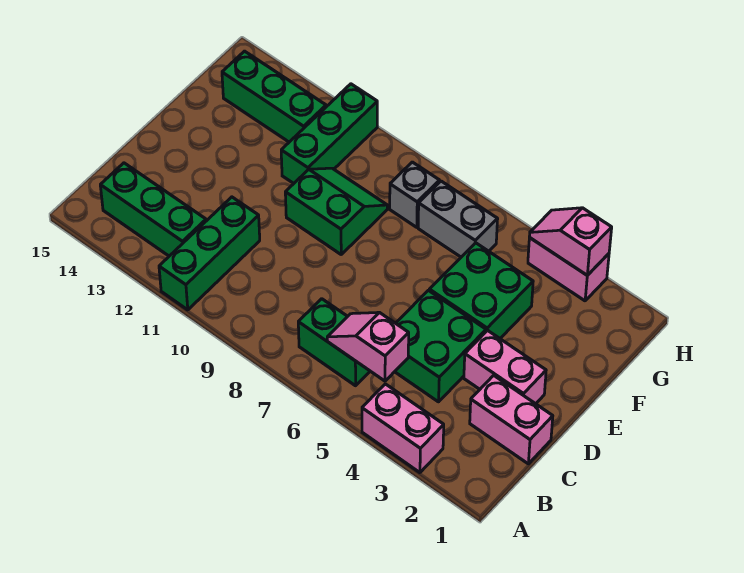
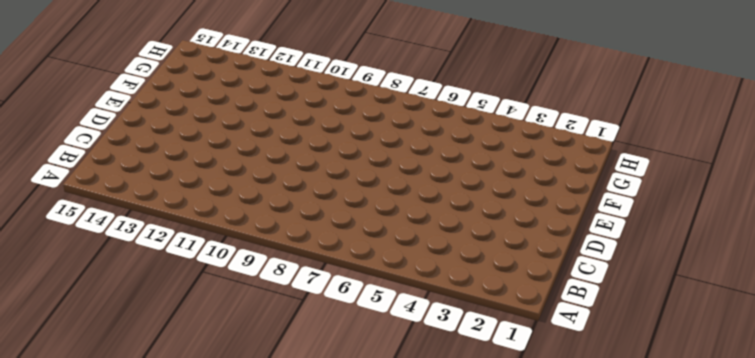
none -> pink 1x2 brick [362,384,444,473]
none -> green 1x3 brick [159,197,260,310]
none -> green 1x2 brick [298,299,370,386]

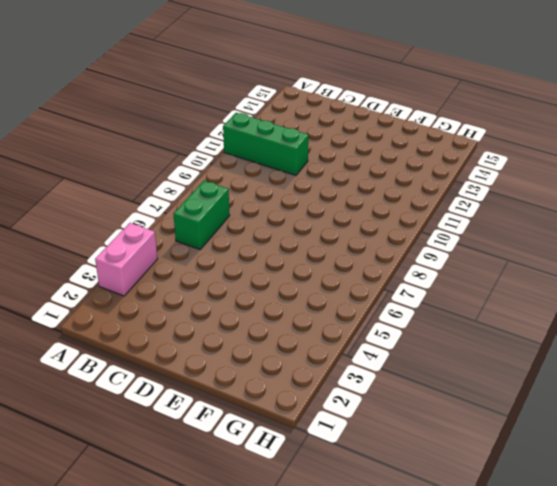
none -> green 1x3 brick [100,163,206,256]
none -> pink 1x2 brick [470,375,553,464]
none -> green 2x2 brick [395,290,486,402]

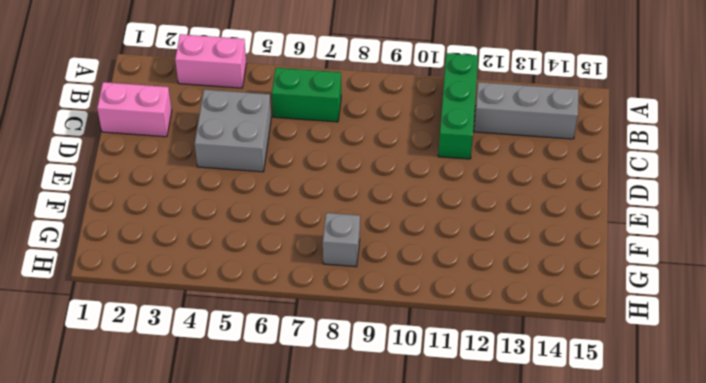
grey 1x3 brick [474,82,579,139] -> green 1x3 brick [100,163,206,256]
grey 2x2 brick [195,90,271,172] -> green 2x2 brick [395,290,486,402]
none -> pink 1x2 brick [464,330,546,404]
none -> green 2x2 brick [429,243,533,338]
none -> green 2x2 slope [285,168,387,254]

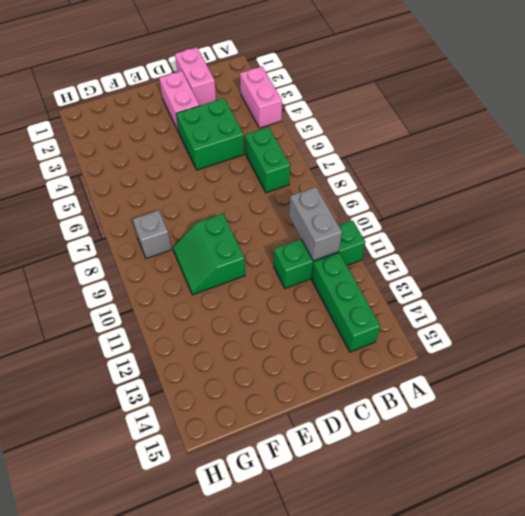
grey 1x2 brick [289,187,342,261] -> grey 1x2 brick moved to [418,181,498,257]
none -> green 2x2 brick [429,243,533,338]
none -> green 1x3 brick [281,84,377,183]
none -> green 1x3 brick [222,51,326,142]

